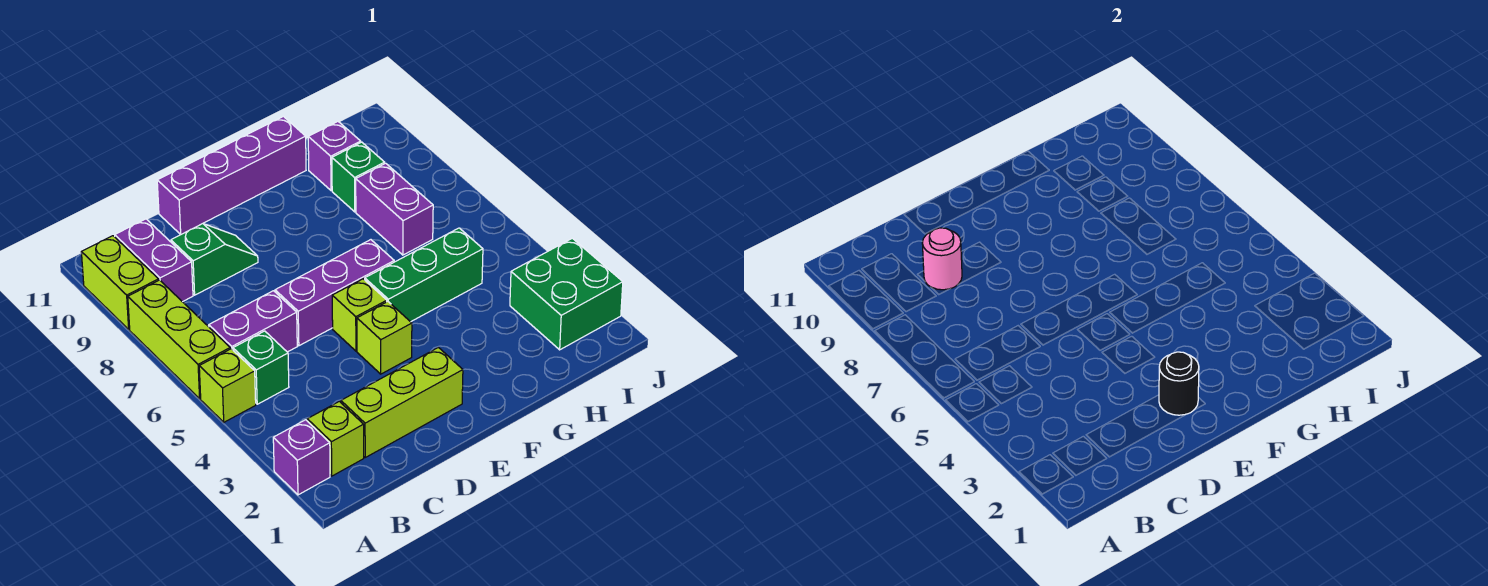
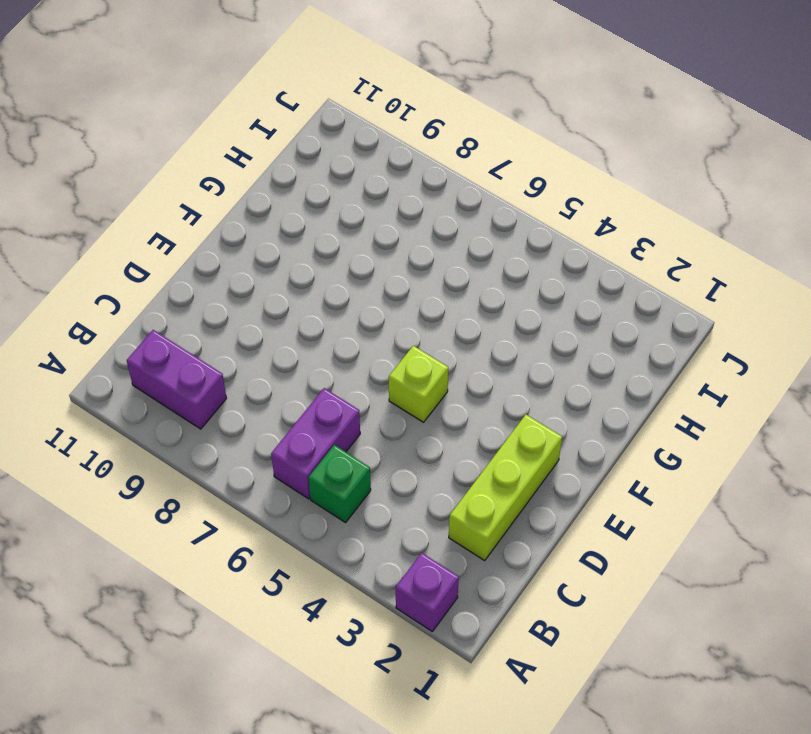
none -> lime 1x1 brick [199,349,256,422]
none -> lime 1x3 brick [128,280,230,399]
none -> lime 1x2 brick [81,236,159,329]

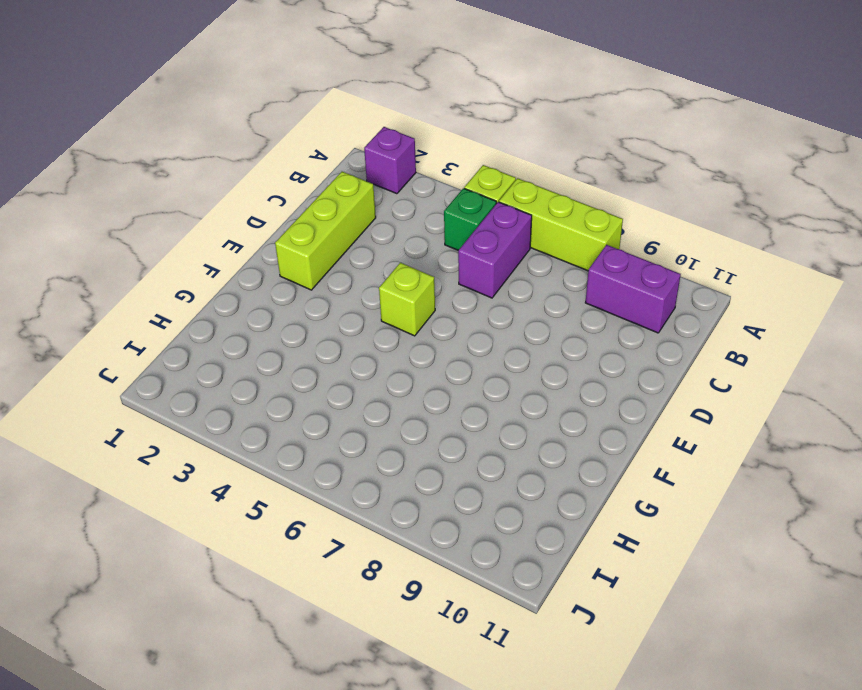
none -> lime 1x2 brick [81,236,159,329]
none -> lime 1x1 brick [307,401,364,476]
none -> green 1x2 slope [171,224,258,295]

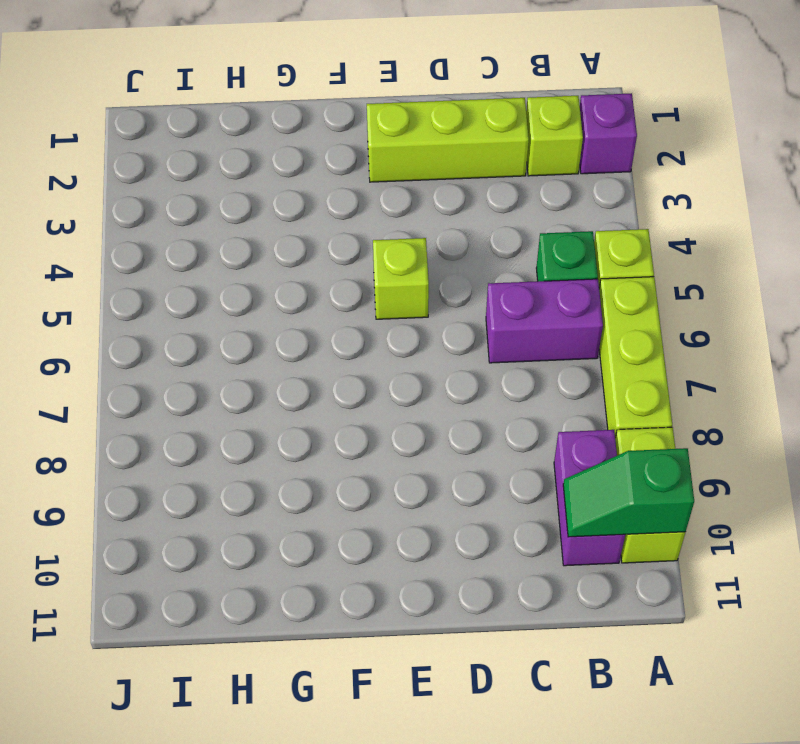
green 1x2 slope [563,448,694,537] -> green 1x2 slope moved to [171,224,258,295]
none -> purple 1x3 brick [275,240,394,346]
none -> purple 1x4 brick [157,116,306,235]
none -> lime 1x1 brick [357,302,412,374]

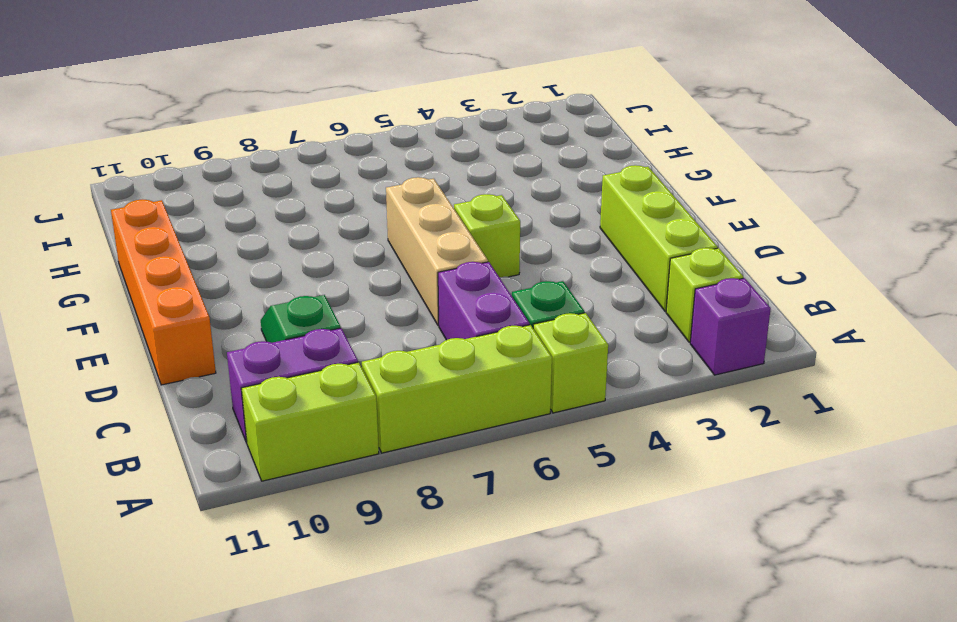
tan 1x3 brick [386,177,488,326] -> purple 1x3 brick [275,240,394,346]
orange 1x4 brick [111,199,216,385] -> purple 1x4 brick [157,116,306,235]
none -> lime 1x1 brick [357,302,412,374]
none -> green 1x3 brick [365,228,483,322]
none -> purple 1x2 brick [356,163,433,255]

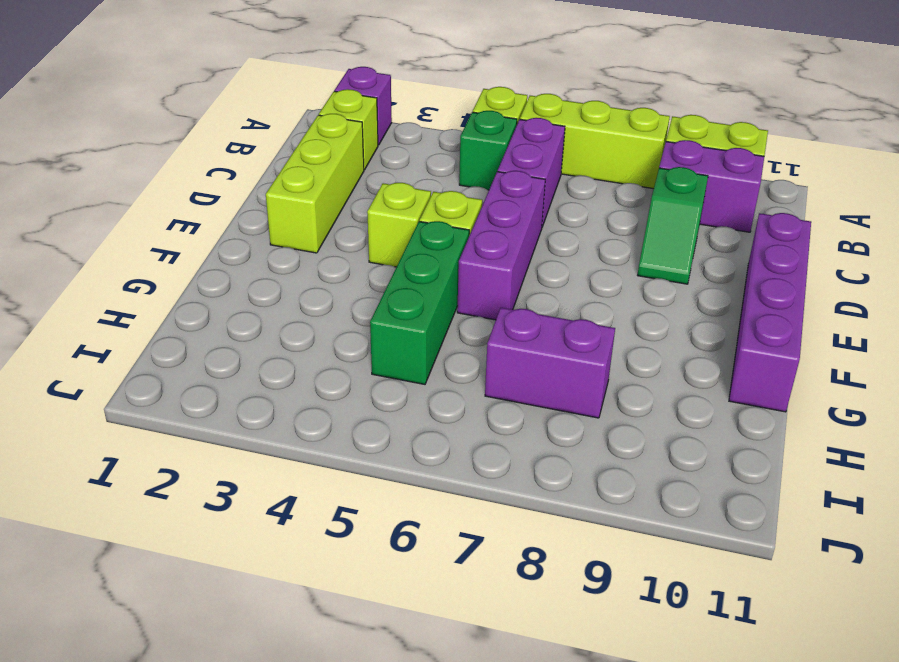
none -> green 1x1 brick [332,142,385,212]
none -> purple 1x1 brick [308,122,361,191]
none -> green 2x2 brick [510,238,623,350]

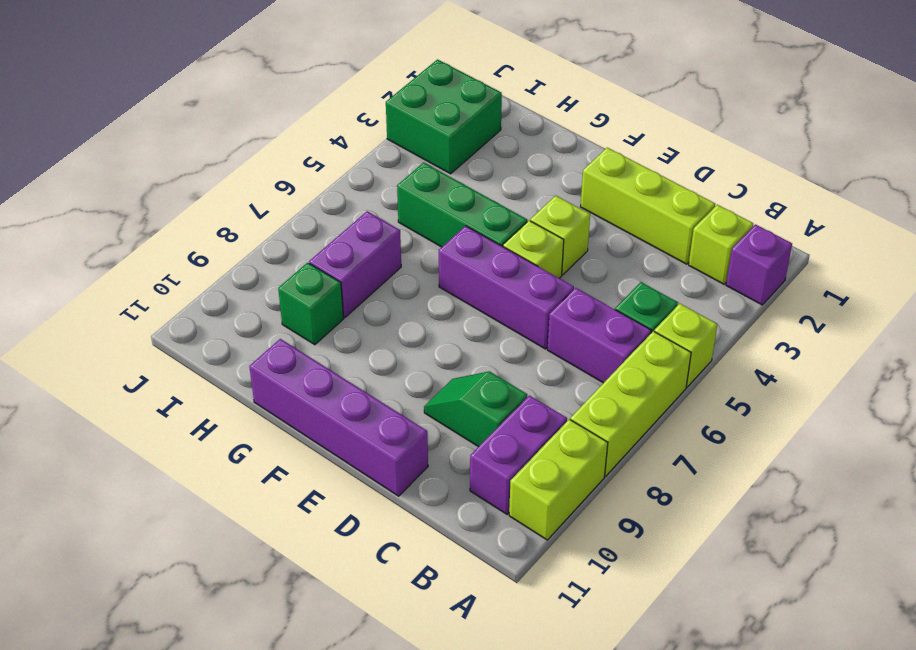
none -> purple 1x1 brick [308,122,361,191]
none -> pink 1x1 round brick [922,228,962,290]
none -> black 1x1 round brick [1159,352,1199,415]

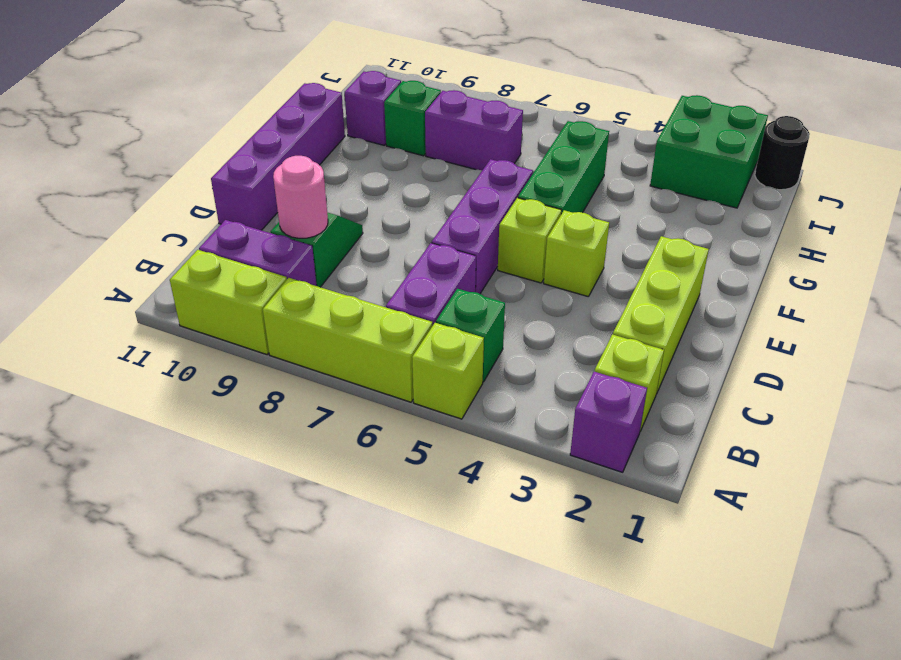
black 1x1 round brick [755,116,810,190] -> black 1x1 round brick moved to [1159,352,1199,415]

